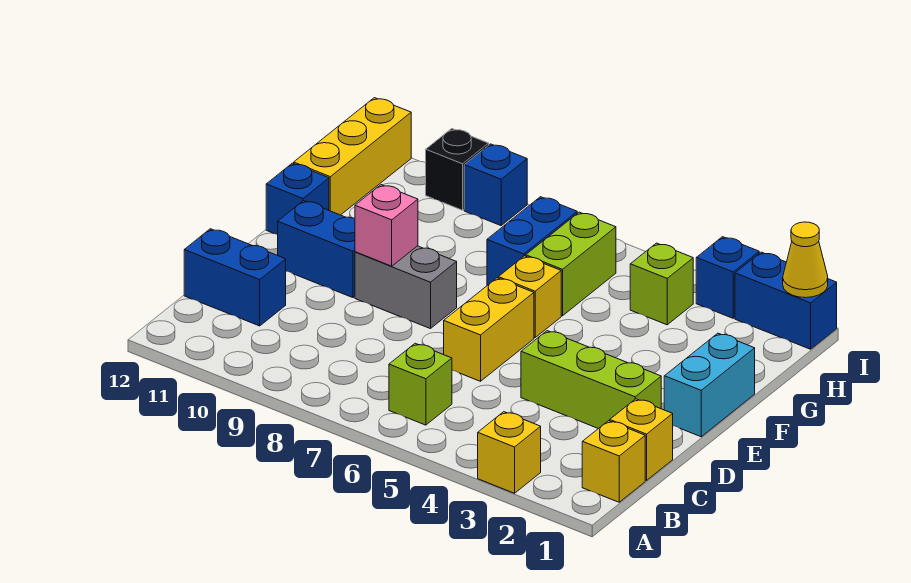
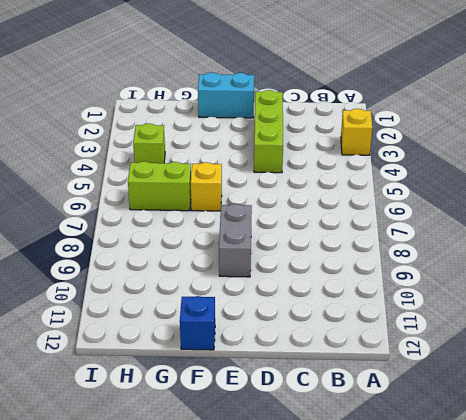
none -> yellow 1x1 brick [582,421,645,502]
none -> lime 1x1 brick [389,343,452,425]
none -> yellow 1x1 brick [610,399,673,480]

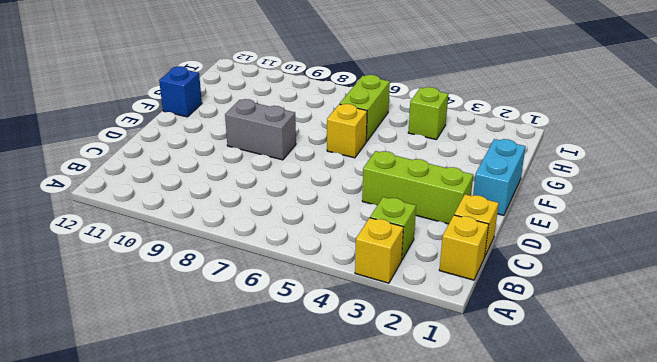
lime 1x1 brick [370,197,416,260] -> lime 1x1 brick moved to [389,343,452,425]
none -> blue 1x2 brick [184,229,286,326]
none -> yellow 1x2 brick [444,278,534,381]
none -> blue 1x2 brick [278,201,355,298]

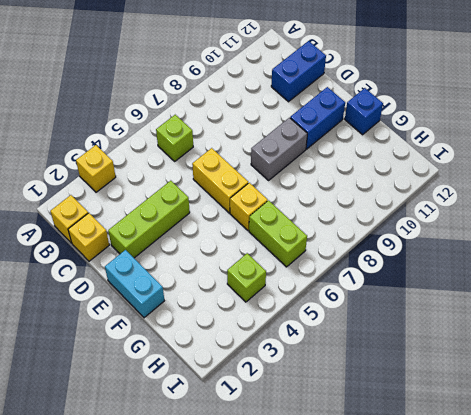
none -> blue 1x2 brick [487,197,577,285]
none -> yellow 1x3 brick [294,98,411,215]
none -> blue 1x2 brick [735,252,837,349]

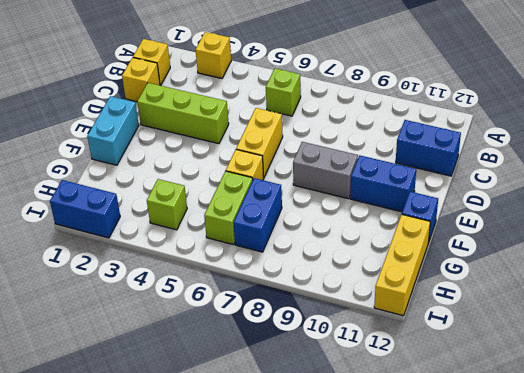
none -> blue 1x1 brick [696,237,759,318]
none -> blue 1x1 brick [464,144,527,226]
none -> black 1x1 brick [426,129,489,210]

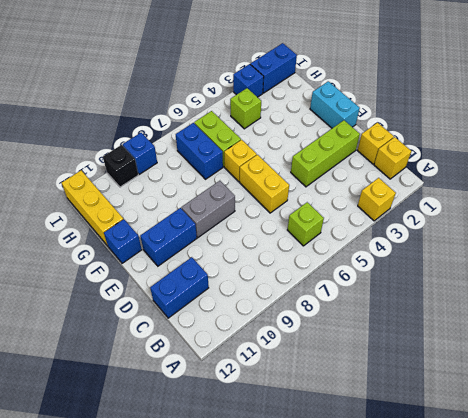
none -> pink 1x1 brick [355,185,418,266]
none -> yellow 1x1 cone [783,222,828,298]

